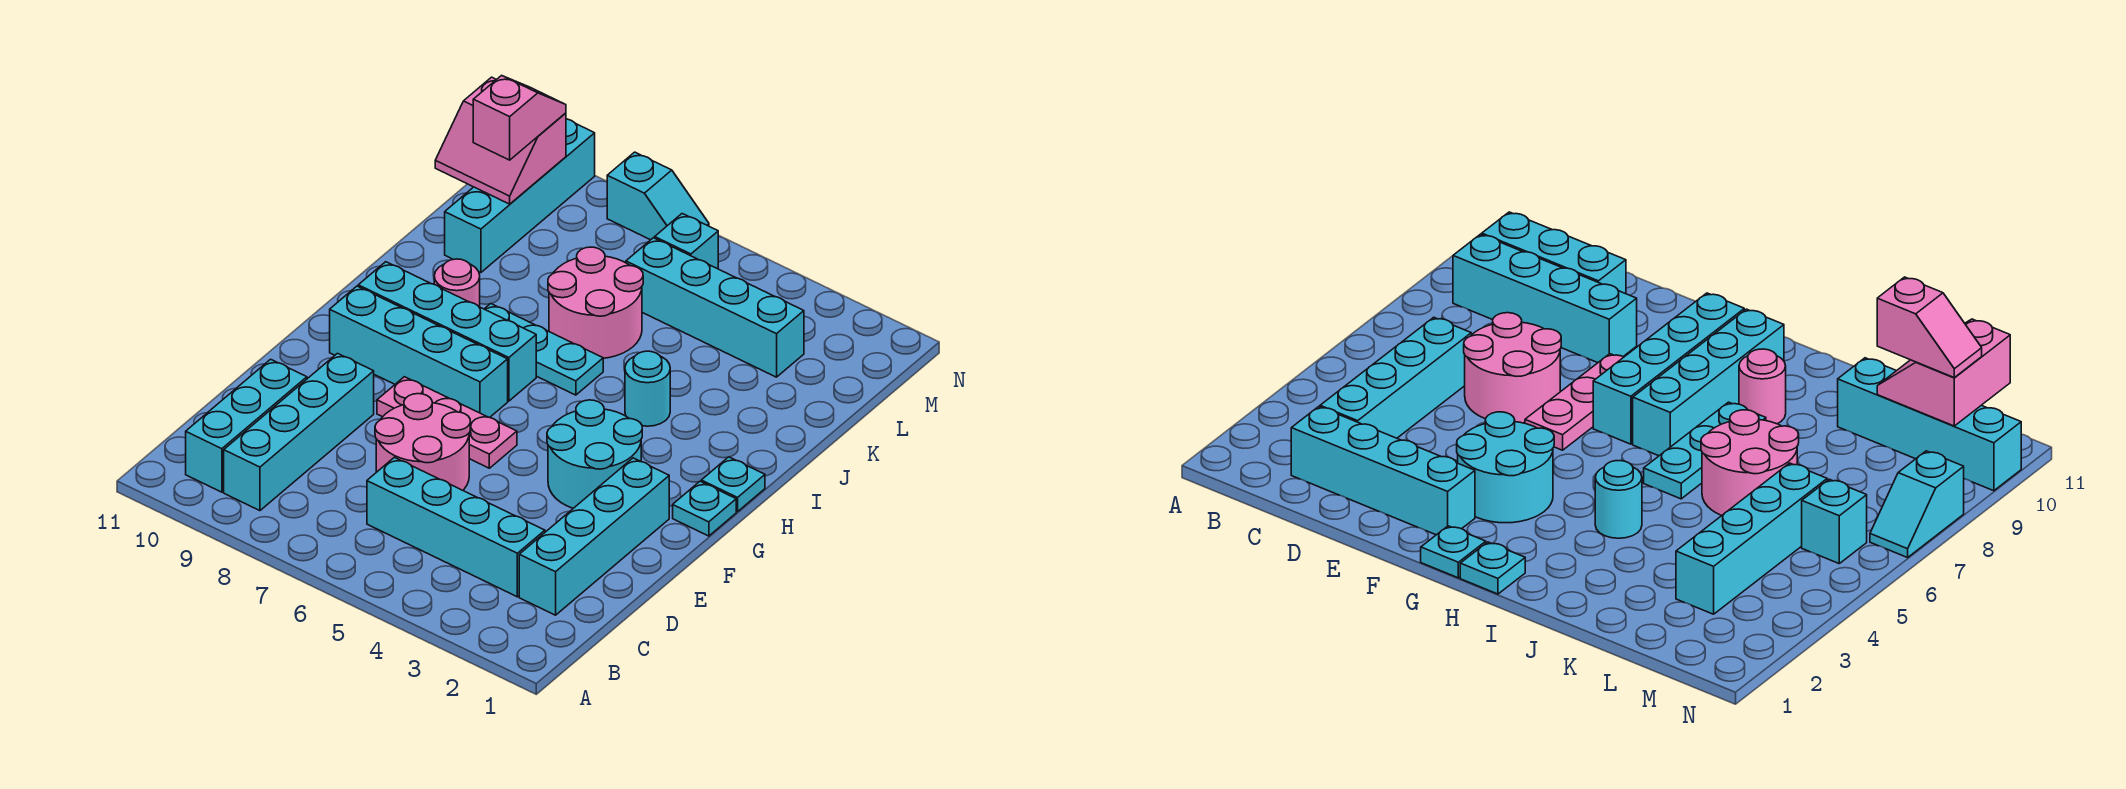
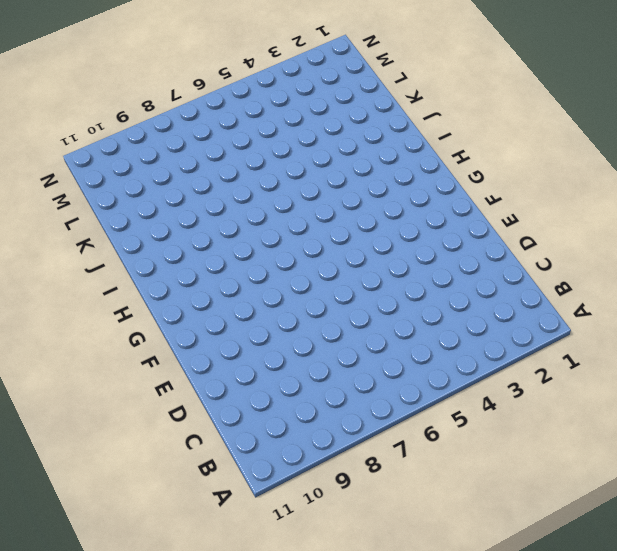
none -> cyan 1x4 brick [224,353,374,511]
none -> cyan 1x3 brick [186,359,307,492]
none -> cyan 1x4 brick [519,458,669,615]

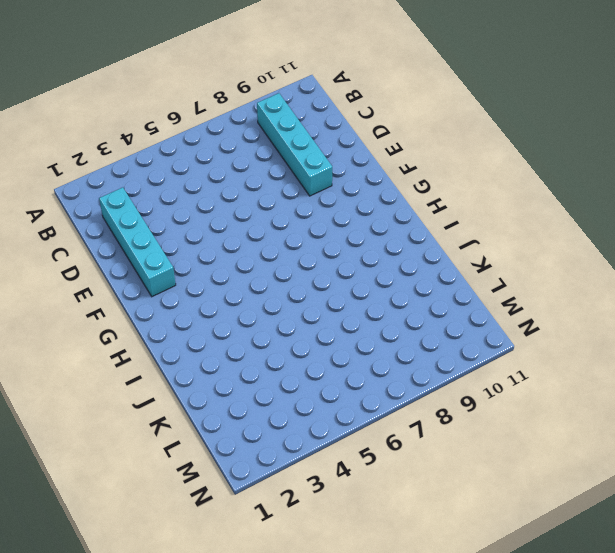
none -> cyan 1x3 brick [186,359,307,492]
none -> cyan 1x4 brick [367,457,545,597]
none -> pink 2x2 round brick [375,394,470,490]

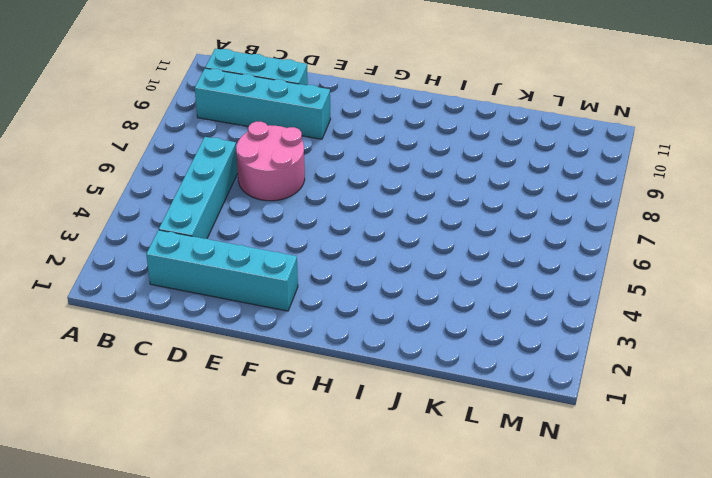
none -> cyan 2x2 round brick [547,400,642,508]
none -> pink 1x3 plate [377,377,517,468]
none -> cyan 1x1 plate [673,481,736,536]

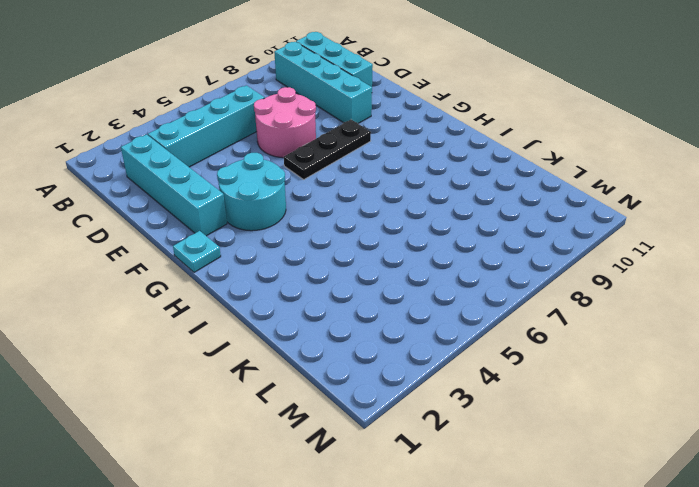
black 1x3 plate [284,120,371,179] -> pink 1x3 plate [377,377,517,468]
none -> cyan 1x4 brick [330,286,508,417]
none -> cyan 1x1 plate [701,457,765,512]
none -> cyan 1x4 brick [358,262,536,401]

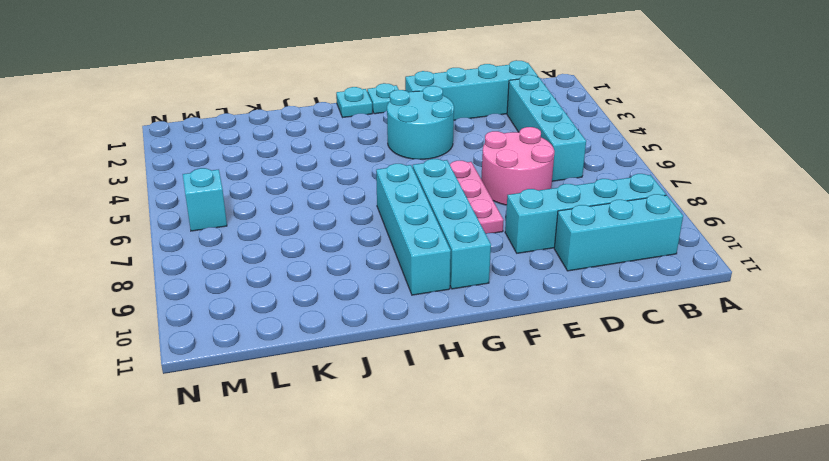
none -> cyan 1x1 round brick [625,351,670,426]
none -> cyan 1x3 plate [485,304,603,395]
none -> pink 1x1 round brick [434,259,480,307]

